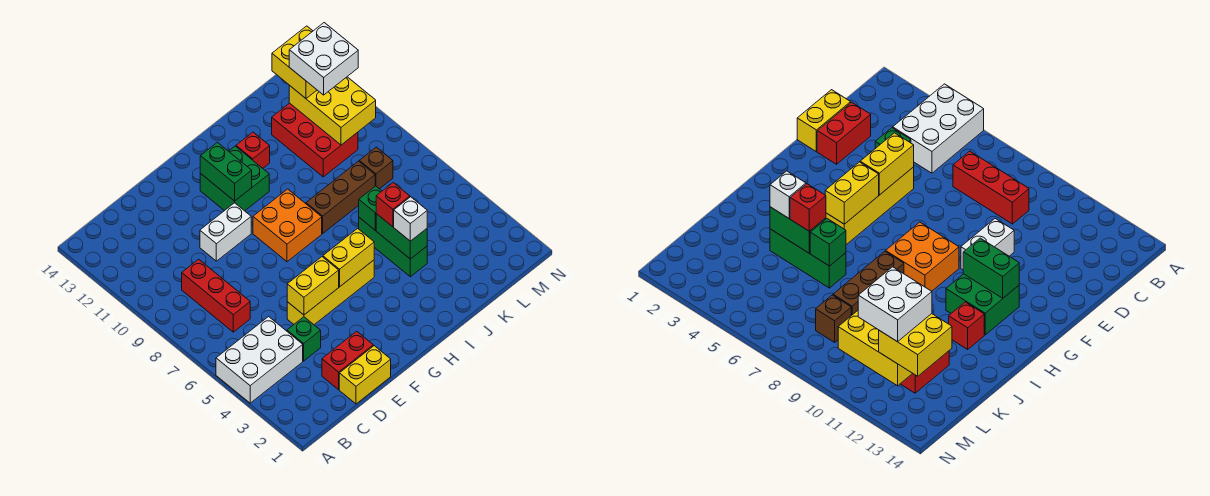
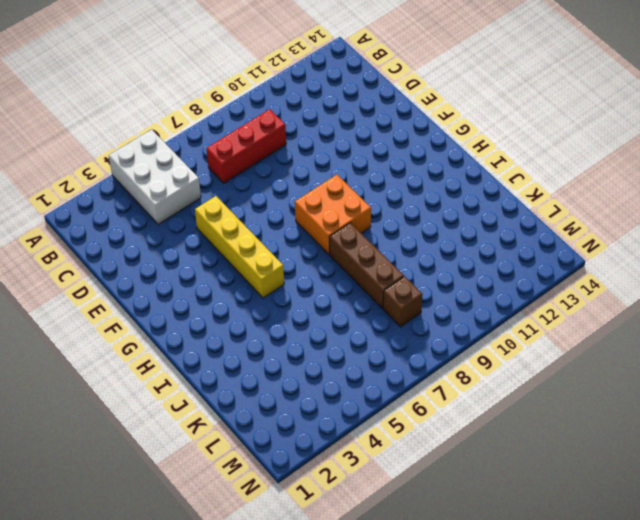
none -> yellow 1x2 brick [339,346,391,404]
none -> red 1x2 brick [322,331,373,390]
none -> green 1x1 brick [287,317,321,361]

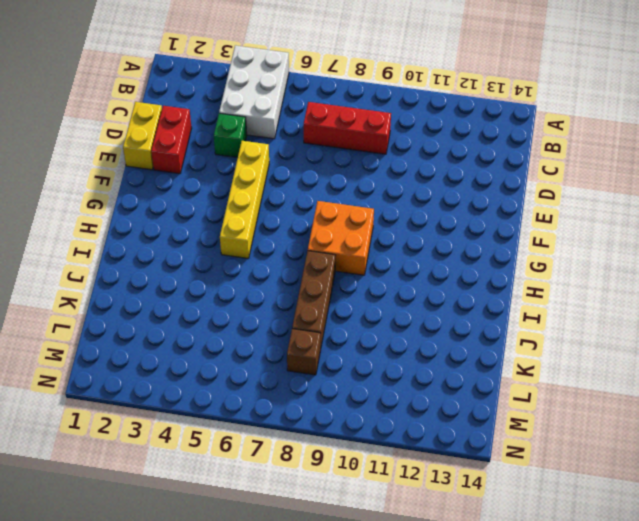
none -> white 1x2 brick [200,203,251,261]
none -> green 2x2 brick [200,146,269,211]
none -> red 1x1 brick [236,132,270,168]

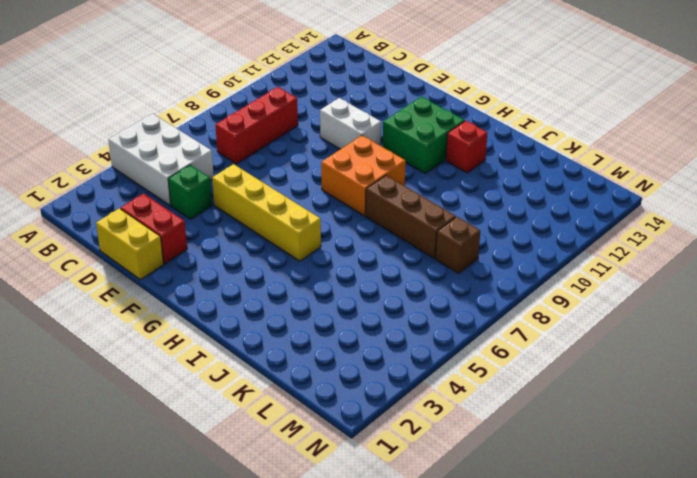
none -> green 1x3 brick [359,218,427,277]
none -> red 2x3 brick [272,103,358,177]
none -> yellow 1x2 brick [287,257,339,315]

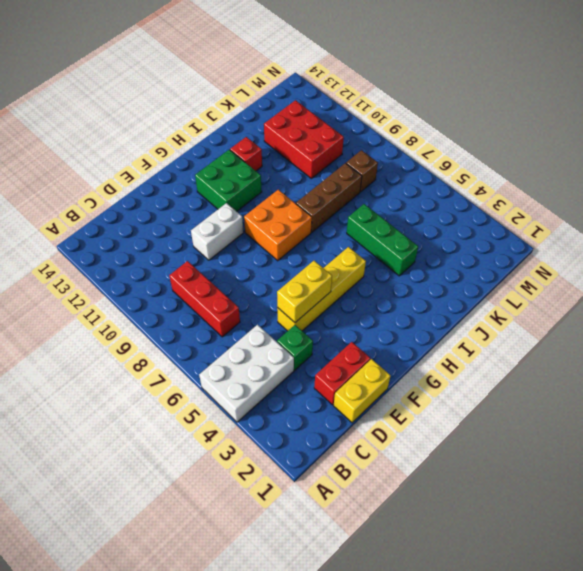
none -> yellow 1x2 brick [323,228,374,287]
none -> green 1x2 brick [200,142,252,201]
none -> green 1x2 brick [376,214,427,259]

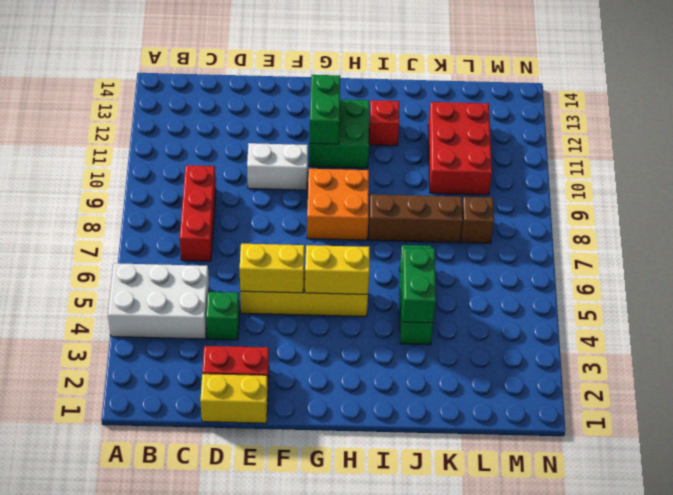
none -> green 1x1 brick [359,186,382,230]
none -> yellow 2x3 brick [289,77,376,145]
none -> white 1x1 brick [394,197,427,241]

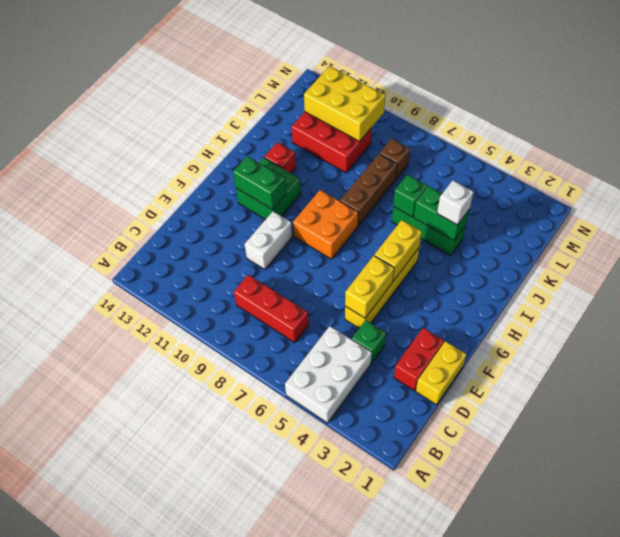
none -> red 1x1 brick [376,183,410,227]
none -> yellow 2x2 brick [272,26,317,98]
none -> white 2x2 brick [289,23,358,95]

